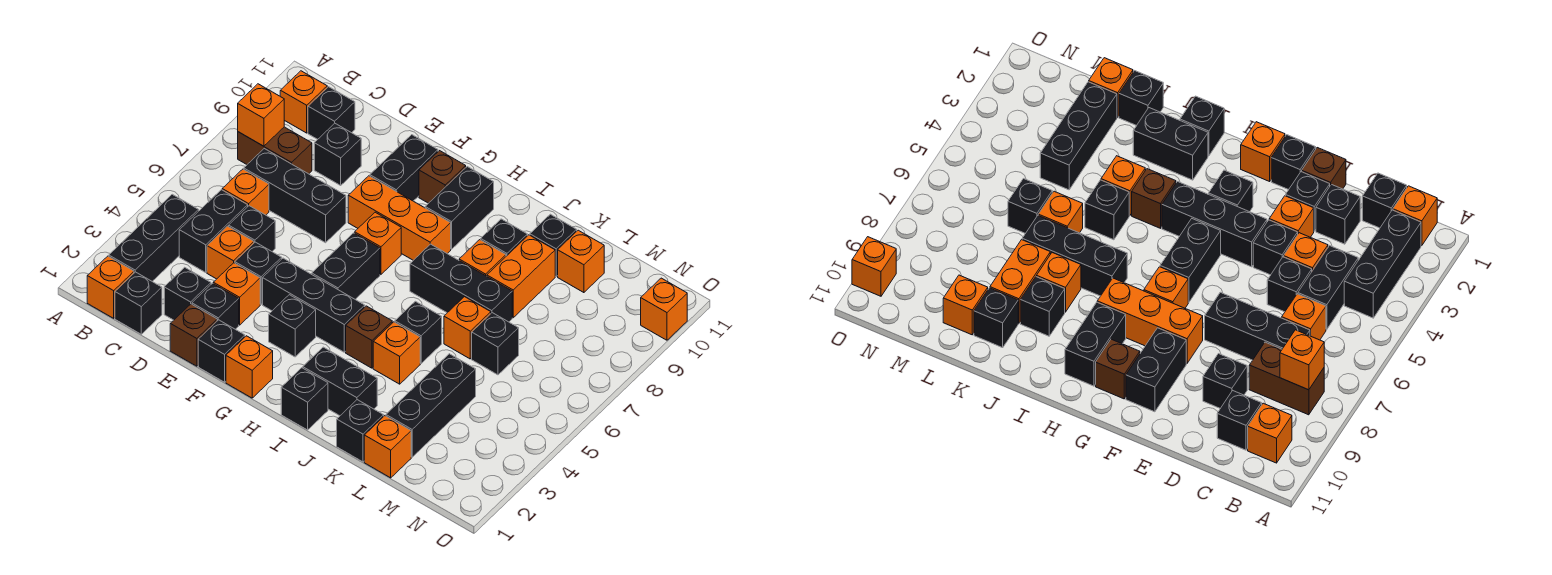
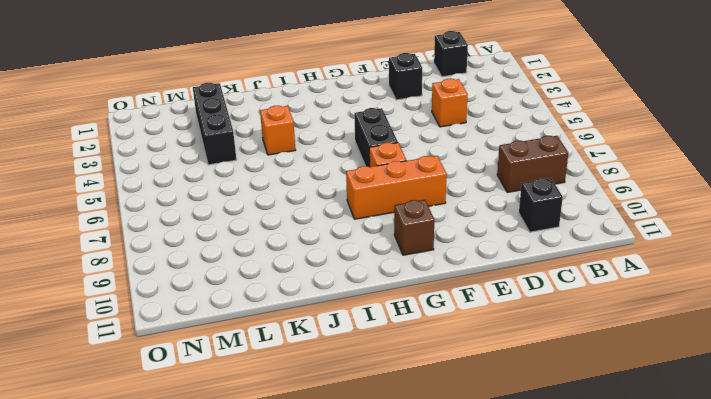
none -> orange 1x1 brick [87,256,134,318]
none -> black 1x3 brick [109,194,199,281]
none -> orange 1x1 brick [280,71,327,133]
none -> black 1x2 brick [179,190,248,272]

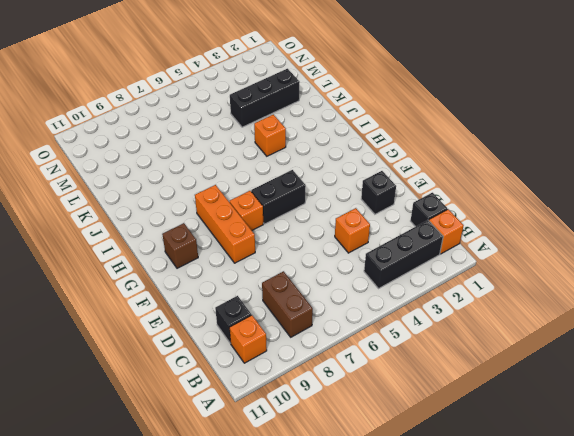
none -> black 1x2 brick [179,190,248,272]
none -> orange 1x1 brick [222,169,269,215]
none -> black 1x3 brick [244,149,346,243]
none -> black 1x1 brick [164,267,211,320]

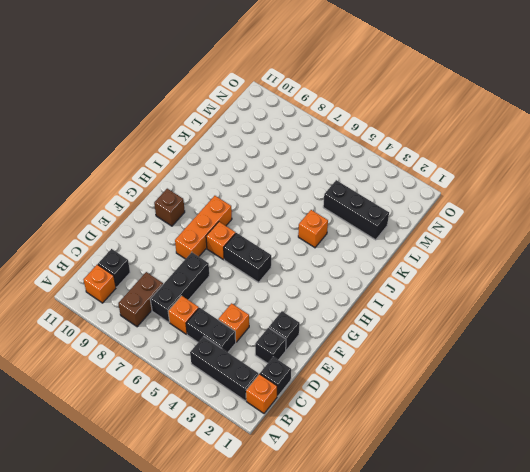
none -> black 1x1 brick [229,206,275,251]
none -> black 1x1 brick [314,123,361,185]
none -> brown 1x1 brick [170,304,217,366]
none -> orange 1x1 brick [213,263,260,325]

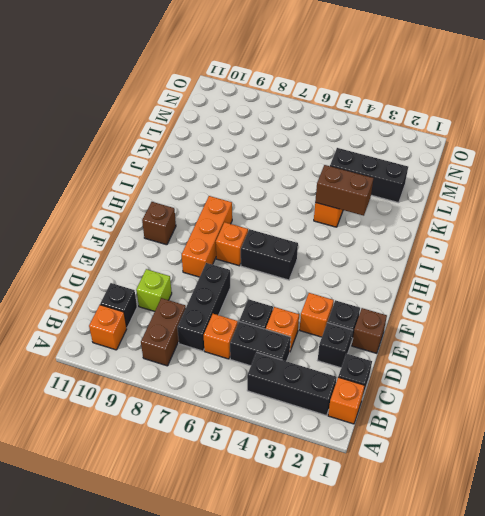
lime 1x1 brick [136,269,172,311] -> black 1x1 brick [314,123,361,185]
brown 1x2 brick [315,165,374,216] -> none
none -> black 1x1 brick [235,242,282,304]
none -> black 1x1 brick [198,320,245,382]
none -> black 1x3 brick [263,258,365,352]
none -> black 1x2 brick [370,135,438,201]

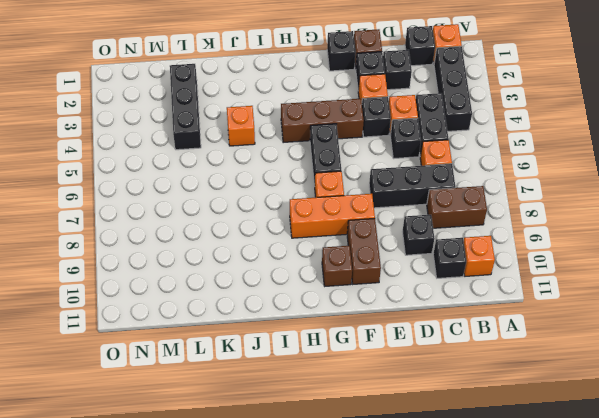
brown 1x3 brick [281,99,364,143] -> black 1x3 brick [263,258,365,352]
brown 1x2 brick [347,218,381,284] -> black 1x2 brick [370,135,438,201]
none -> orange 1x1 brick [226,336,273,398]
none -> black 1x1 brick [269,295,316,357]
none -> black 1x2 brick [425,167,494,249]
none -> black 1x1 brick [281,368,328,430]

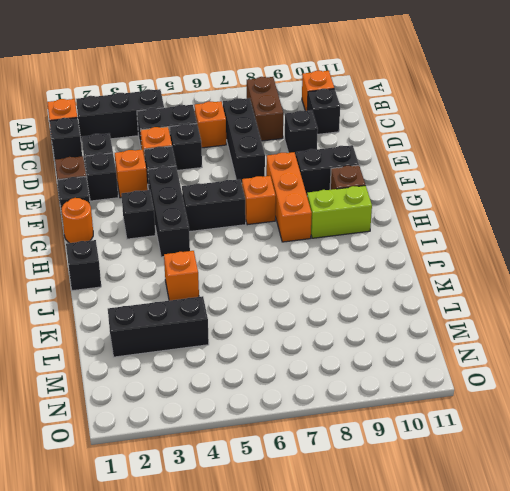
orange 1x1 round brick [62,198,93,243] -> orange 1x1 brick [226,336,273,398]
lime 1x2 brick [307,186,372,238] -> black 1x2 brick [425,167,494,249]
none -> black 1x2 brick [303,347,377,416]
none -> brown 1x1 brick [346,306,392,368]
none -> black 1x3 brick [410,244,512,322]
none -> black 1x1 brick [395,301,442,363]

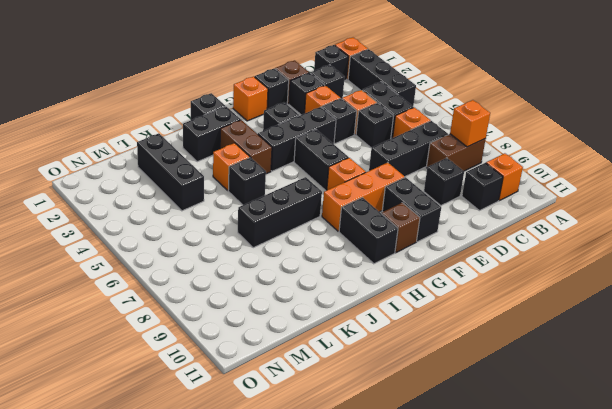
brown 1x2 brick [220,120,272,174] -> brown 1x1 brick [346,306,392,368]
none -> orange 1x1 brick [459,240,506,276]
none -> black 1x1 brick [481,219,527,256]
none -> black 1x1 brick [337,400,384,462]
none -> orange 1x1 brick [444,297,491,359]

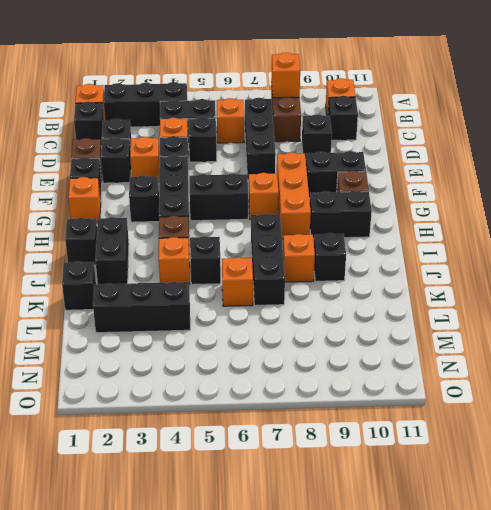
none -> orange 1x2 brick [487,235,555,318]
none -> black 1x1 brick [530,214,577,276]
none -> orange 1x1 brick [364,416,411,478]
none -> black 1x1 brick [472,313,519,375]

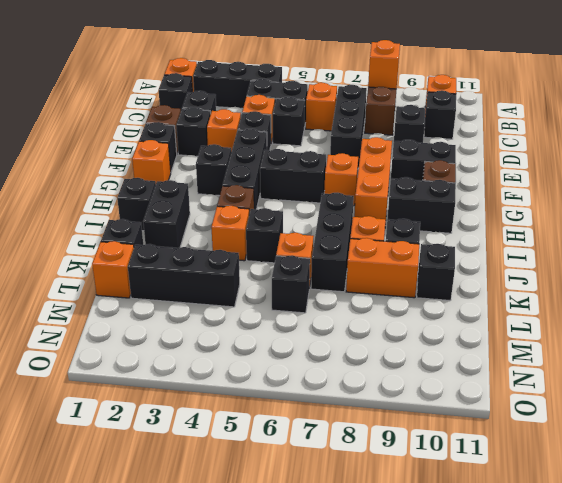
none -> orange 1x1 brick [558,230,604,293]
none -> orange 1x1 brick [641,278,687,340]

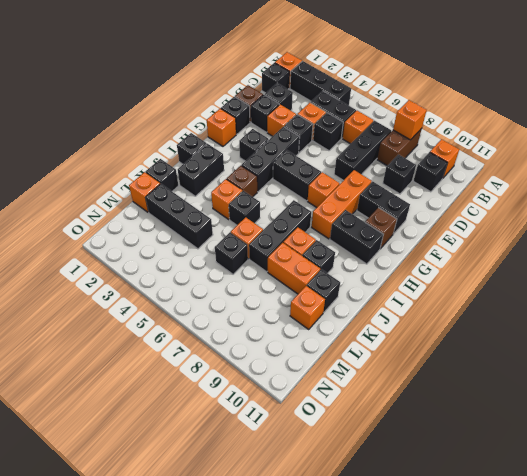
none -> orange 1x1 brick [641,278,687,340]

